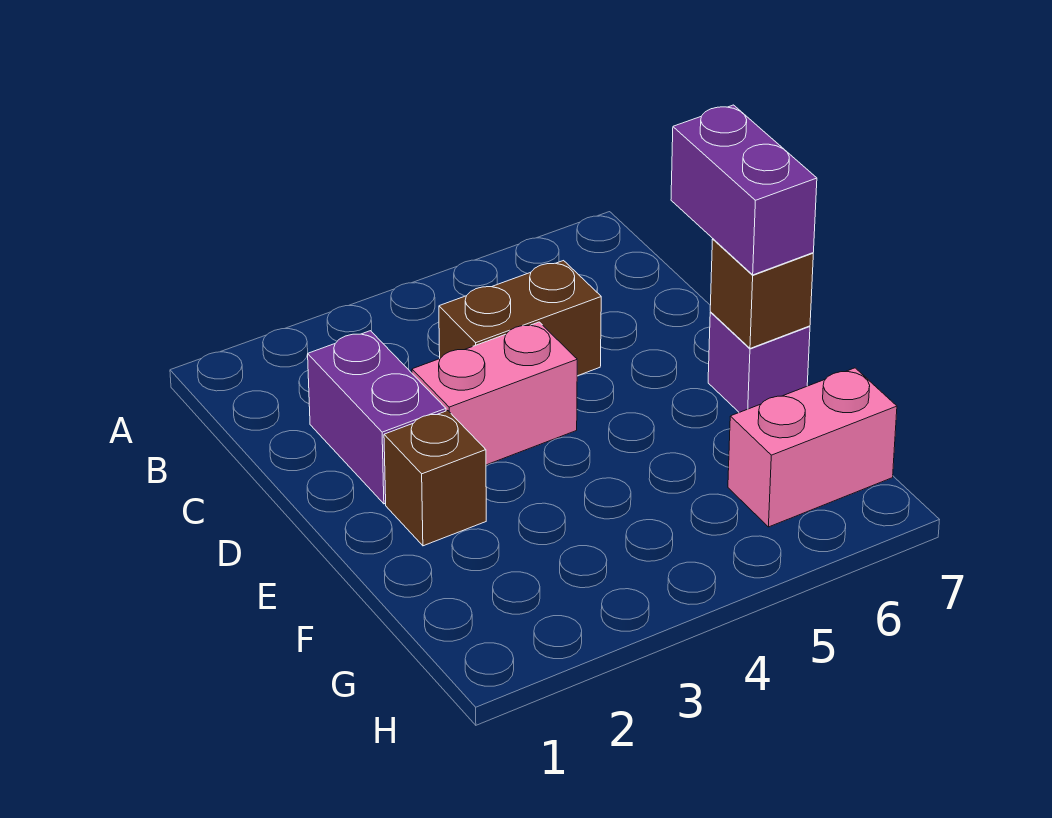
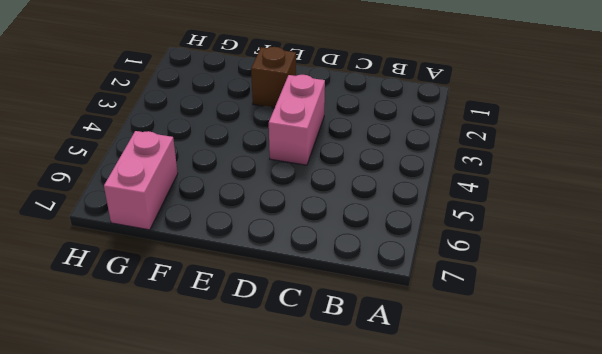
none -> purple 1x2 brick [308,331,446,504]
none -> brown 1x2 brick [439,261,601,376]

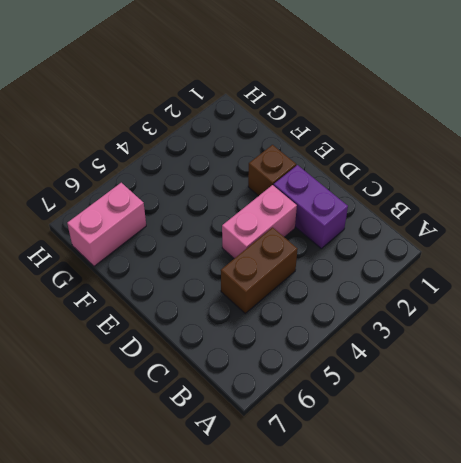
none -> purple 1x1 brick [708,312,810,412]
none -> brown 1x1 brick [710,239,813,348]

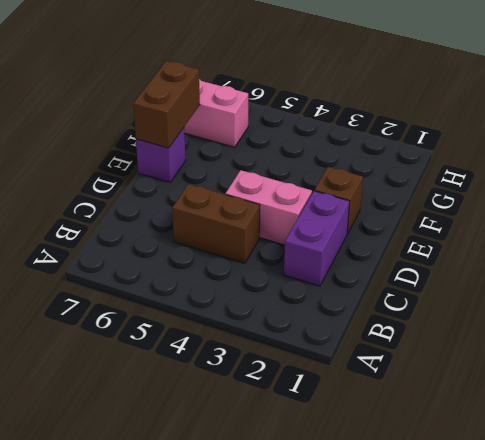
brown 1x2 brick [133,61,200,148] -> brown 1x1 brick [710,239,813,348]
none -> purple 1x2 brick [671,105,817,275]

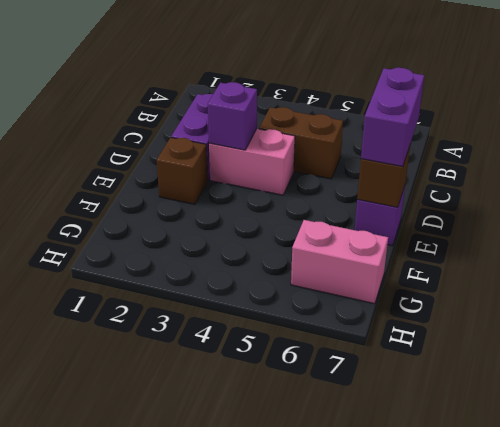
purple 1x1 brick [208,82,257,150] -> none

